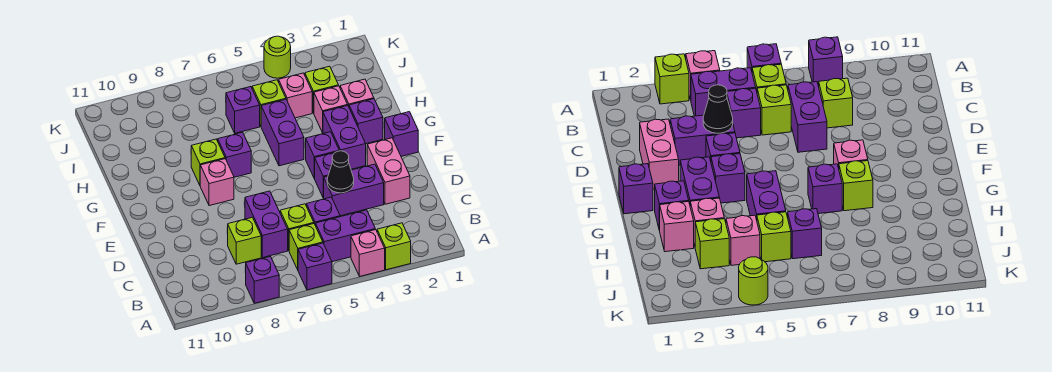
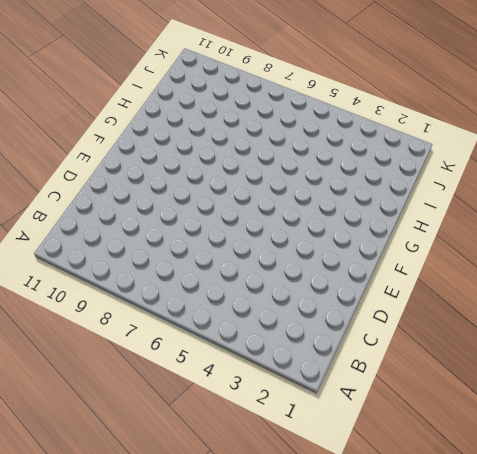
none -> lime 1x1 brick [377,223,411,270]
none -> pink 1x1 brick [351,230,385,276]
none -> purple 1x1 brick [298,243,332,290]

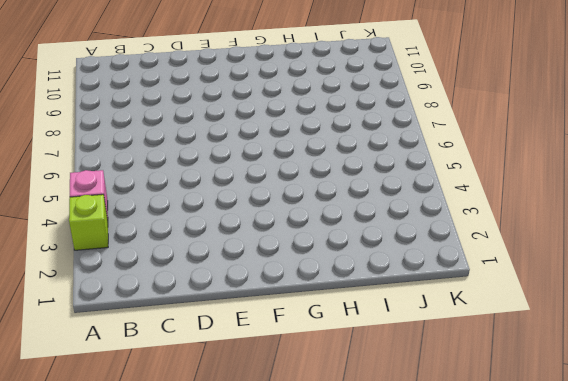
none -> purple 1x1 brick [298,243,332,290]
none -> purple 1x1 brick [245,257,279,303]
none -> purple 1x2 brick [316,210,375,262]

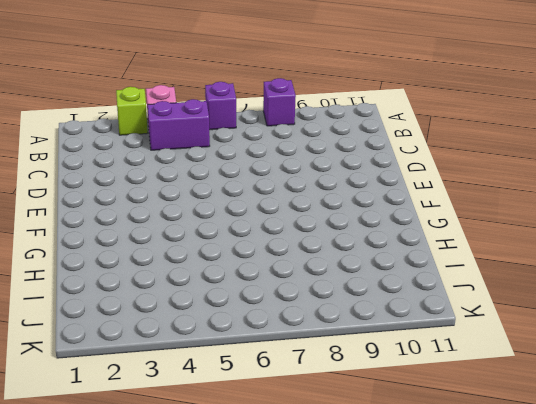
none -> lime 1x1 brick [289,224,323,269]
none -> purple 1x1 brick [306,197,340,226]
none -> lime 1x1 brick [280,204,314,250]

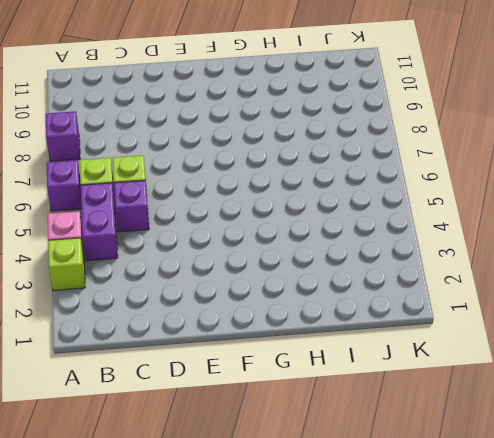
none -> purple 1x2 brick [245,191,288,257]
none -> lime 1x1 brick [227,217,261,264]
none -> pink 1x2 brick [367,138,410,204]

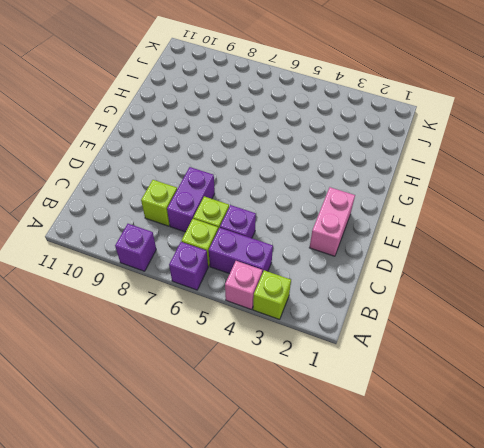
none -> purple 1x2 brick [324,164,384,216]
none -> purple 1x1 brick [314,153,334,198]
none -> purple 1x1 brick [385,112,418,157]

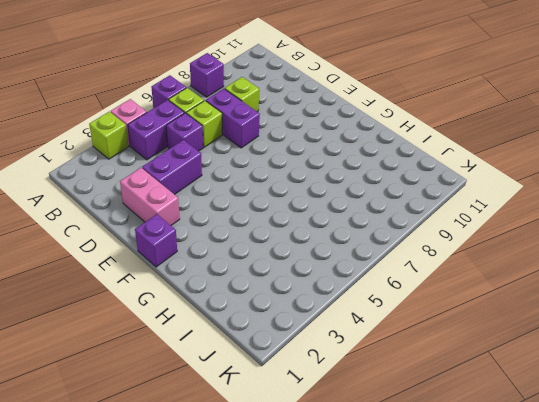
none -> purple 1x1 brick [314,153,334,198]
none -> purple 1x2 brick [323,106,366,169]
none -> purple 1x1 brick [306,132,339,178]

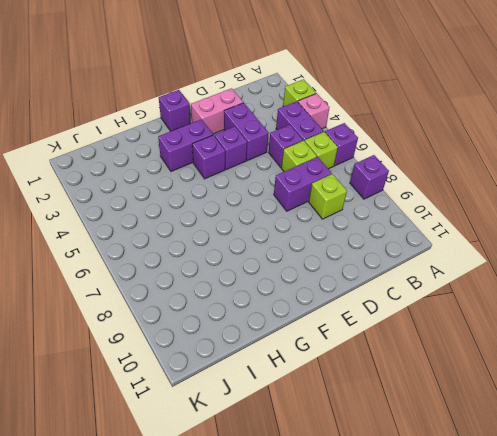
none -> pink 1x1 brick [200,159,234,206]
none -> purple 1x1 brick [349,99,383,144]
none -> purple 1x2 brick [261,99,304,166]

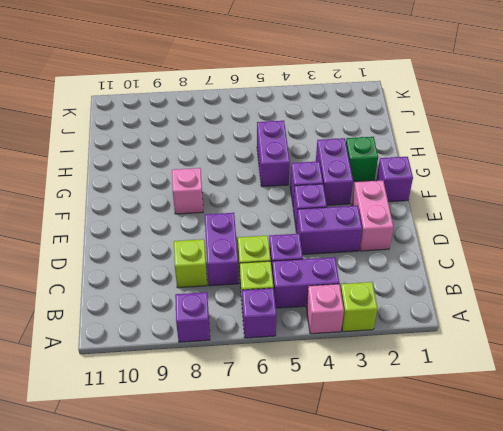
green 1x1 brick [346,137,378,181] -> purple 1x1 brick [349,99,383,144]
none -> purple 1x1 brick [218,132,251,177]
none -> lime 1x1 brick [191,139,225,185]
none -> pink 1x1 brick [340,79,374,106]

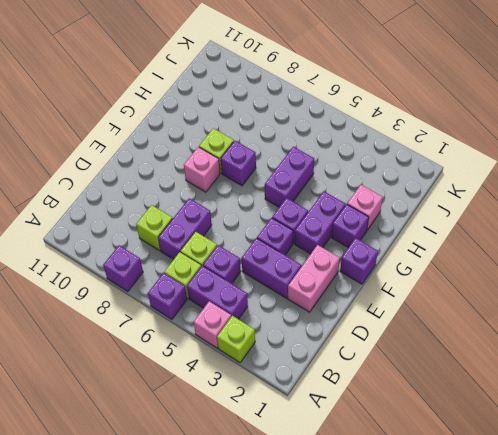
none -> pink 1x1 brick [314,86,348,133]
none -> lime 1x1 brick [305,66,339,113]
none -> pink 1x1 brick [279,73,312,118]

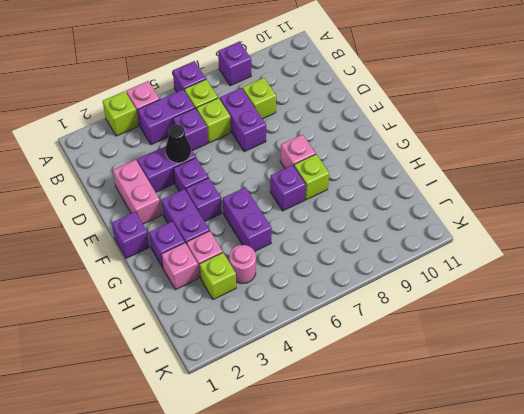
pink 1x1 round brick [229,245,256,284] -> pink 1x1 brick [279,73,312,118]
none -> lime 1x1 brick [252,80,286,126]
none -> purple 1x1 brick [226,87,260,133]
none -> lime 1x1 round brick [264,36,291,78]

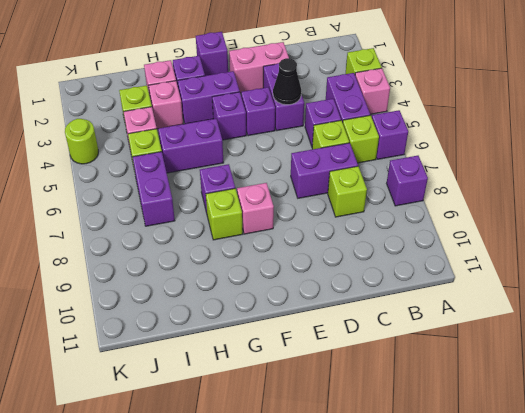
purple 1x2 brick [133,152,175,226] -> purple 1x1 brick [226,87,260,133]

